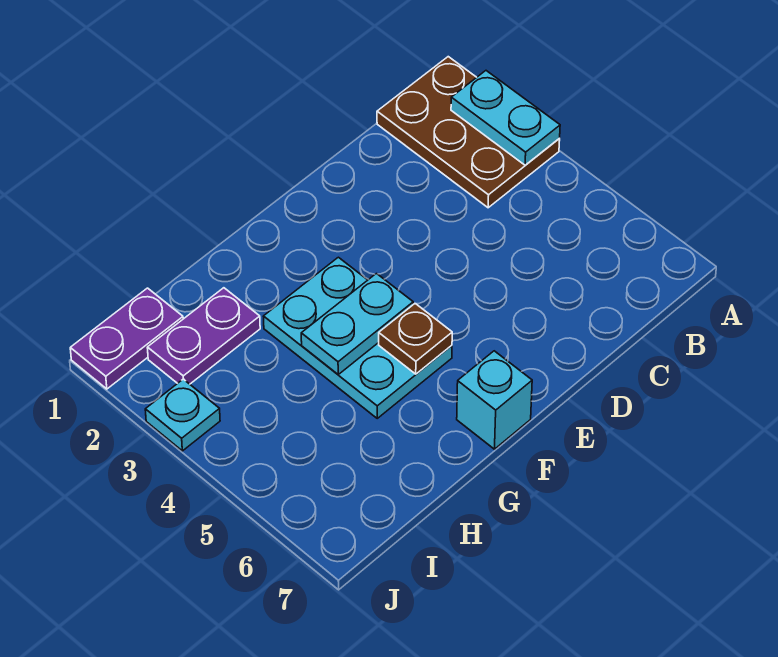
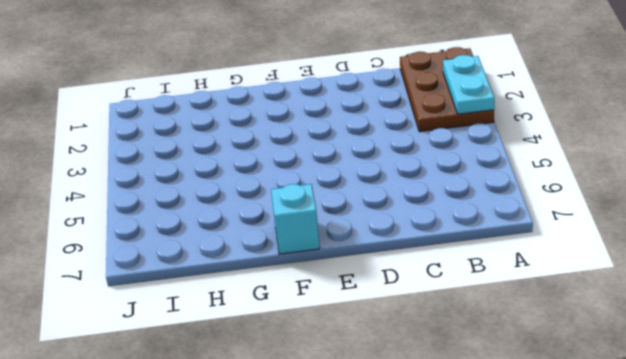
none -> cyan 2x3 plate [263,257,452,418]
none -> purple 1x2 plate [147,288,260,384]

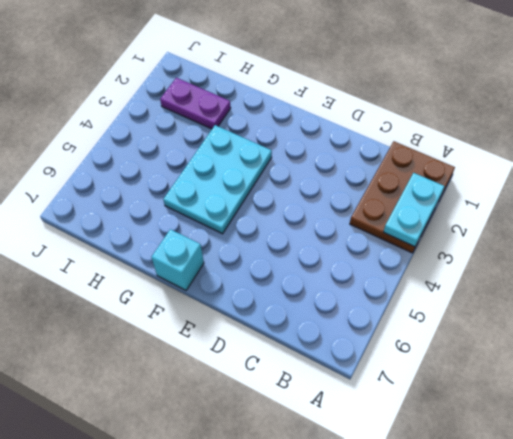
none -> purple 1x2 plate [70,288,183,389]
none -> cyan 1x1 plate [145,379,220,451]

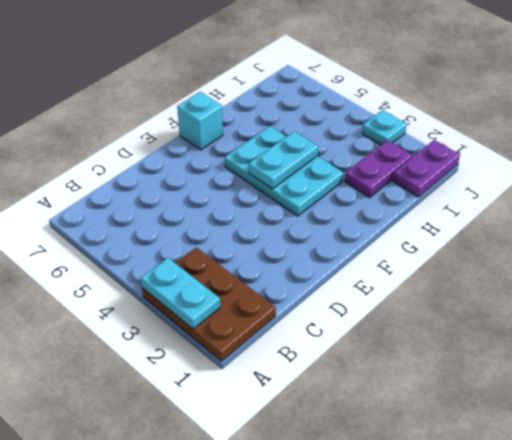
none -> brown 1x1 plate [379,304,452,374]

